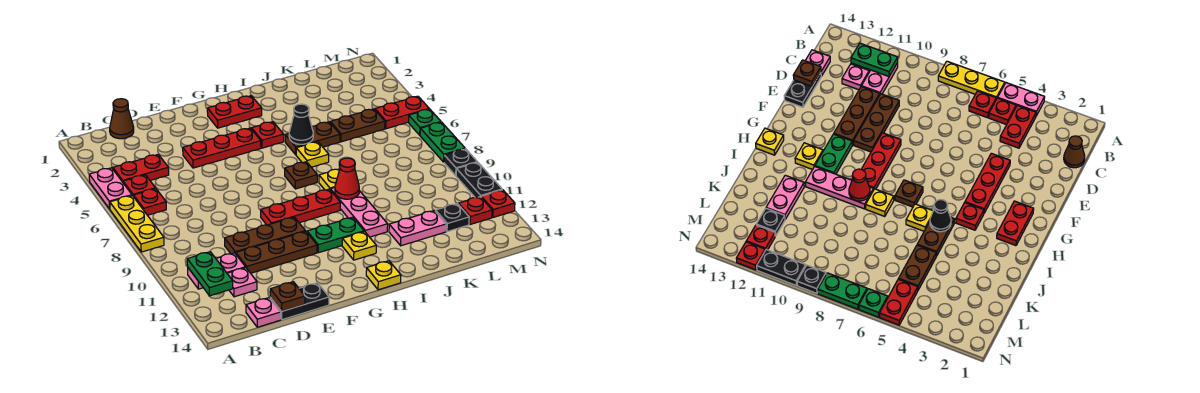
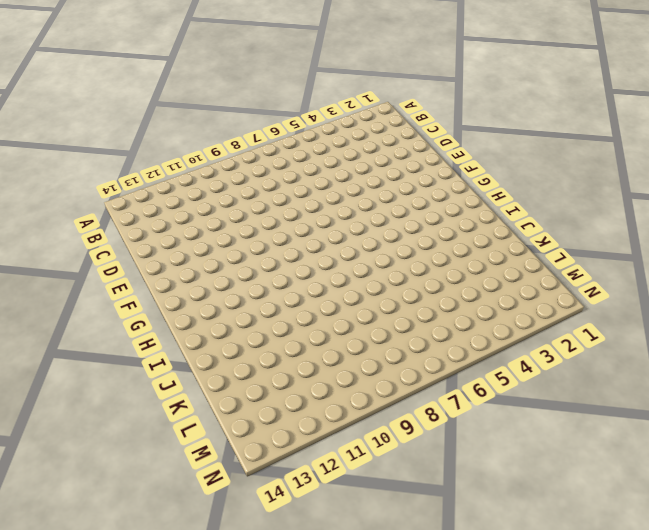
none -> pink 1x2 plate [89,168,132,209]
none -> yellow 1x3 plate [110,196,164,252]
none -> red 1x2 plate [113,155,169,182]
none -> red 1x1 plate [123,175,156,197]

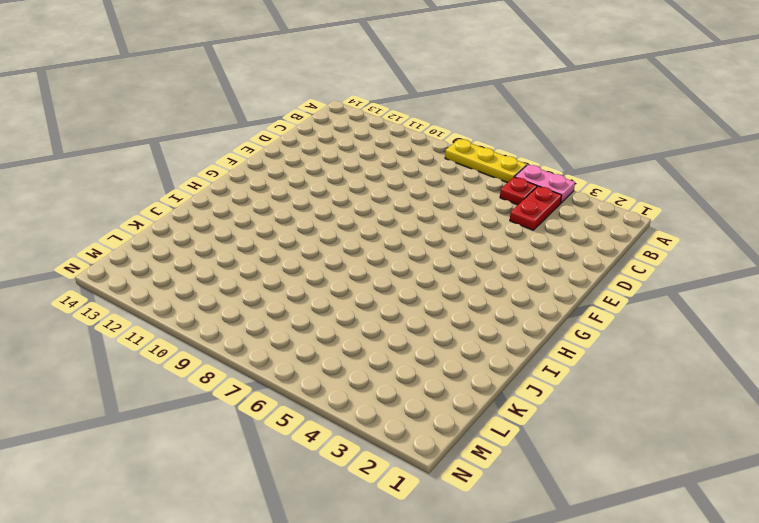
none -> red 1x1 plate [134,189,166,215]
none -> pink 1x2 plate [188,253,246,289]
none -> brown 1x1 cone [110,99,134,139]
none -> pink 1x1 plate [227,268,257,297]

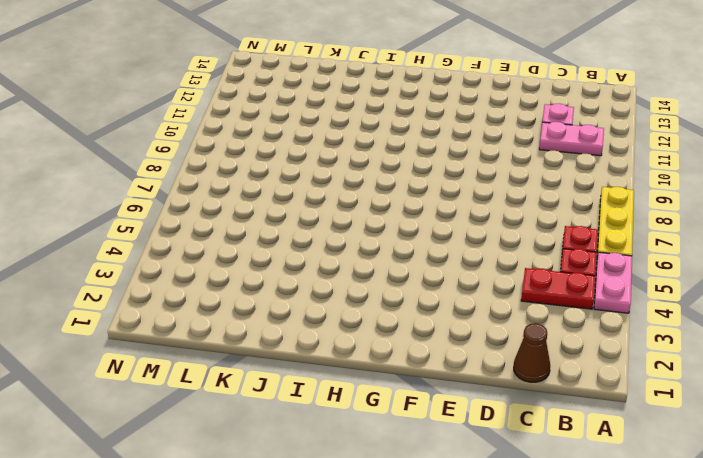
none -> pink 1x1 plate [246,298,281,327]
none -> brown 1x3 plate [225,217,305,254]
none -> brown 1x3 plate [236,231,317,273]
none -> black 1x2 plate [270,283,329,320]

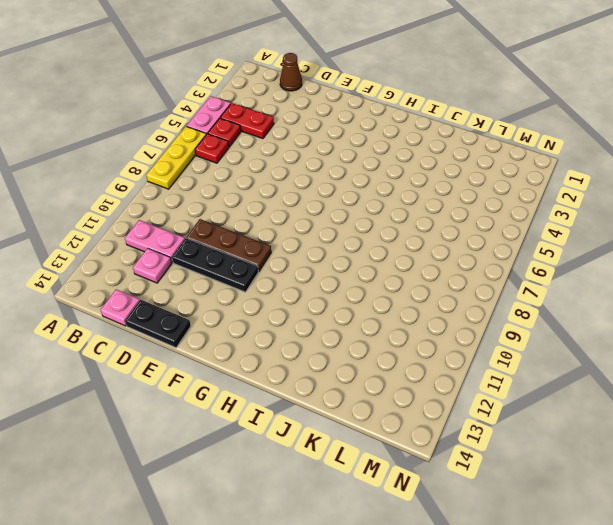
black 1x3 plate [172,238,258,292] -> brown 1x3 plate [236,231,317,273]
none -> red 1x3 plate [183,128,261,168]
none -> red 1x3 plate [261,189,341,225]
none -> red 1x2 plate [207,96,262,128]
none -> green 1x2 plate [307,217,364,253]

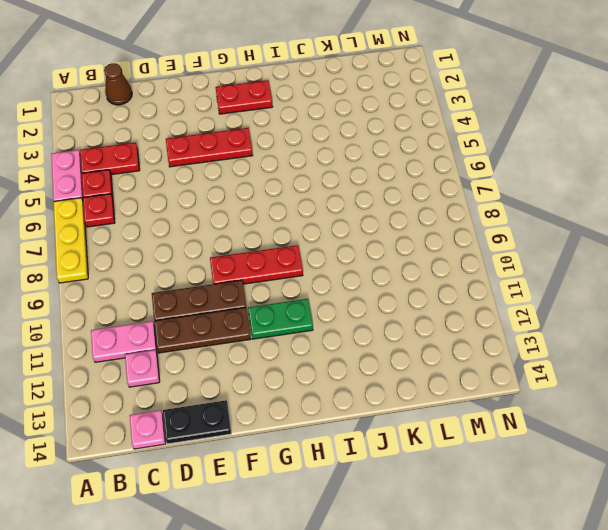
none -> red 1x1 plate [251,122,284,148]
none -> brown 1x1 plate [285,162,317,189]
none -> yellow 1x1 plate [342,232,376,260]
none -> yellow 1x1 plate [366,261,401,290]

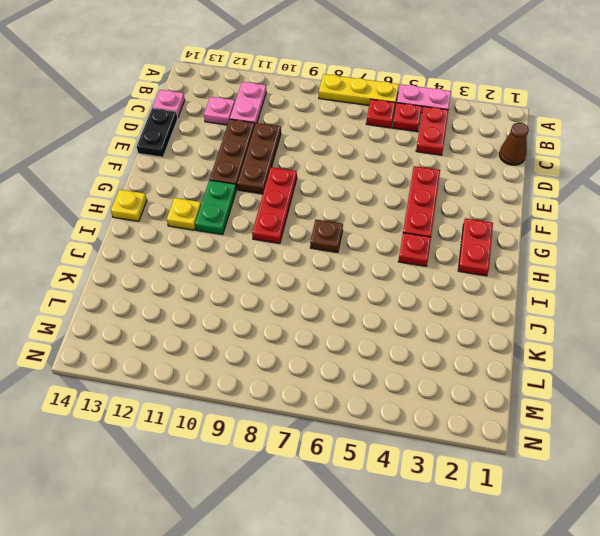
none -> brown 1x2 plate [285,122,340,155]
none -> yellow 1x1 plate [296,142,329,167]
none -> yellow 1x1 plate [319,169,340,190]
none -> pink 1x3 plate [331,188,388,237]

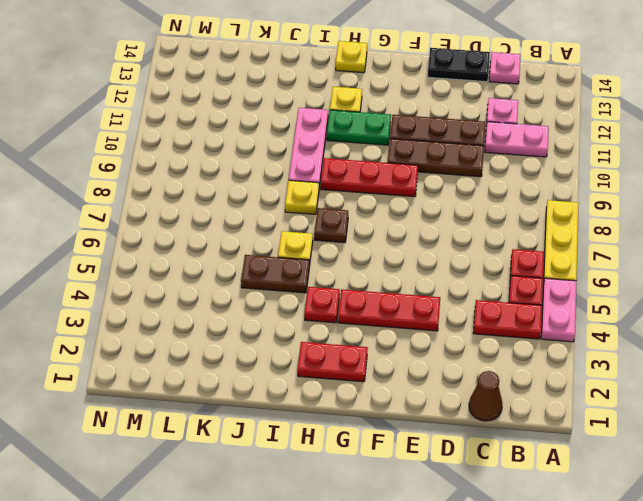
none -> pink 1x2 plate [389,211,446,246]
none -> brown 1x2 plate [330,109,385,142]
none -> black 1x1 plate [435,204,469,232]
none -> red 1x2 plate [375,96,429,129]

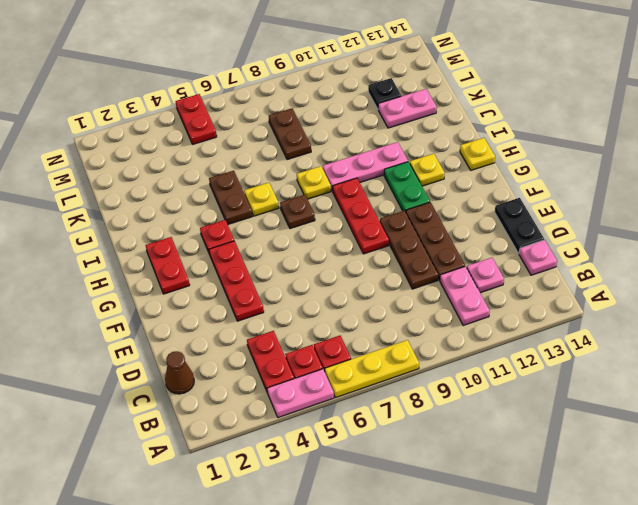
brown 1x2 plate [269,108,311,160] -> brown 1x2 plate moved to [330,109,385,142]
pink 1x2 plate [378,89,437,128] -> pink 1x2 plate turned to [389,211,446,246]
none -> red 1x1 plate [458,197,492,225]
none -> green 1x1 plate [409,109,441,135]
none -> green 1x2 plate [420,122,465,162]
none -> black 1x1 plate [444,149,477,176]

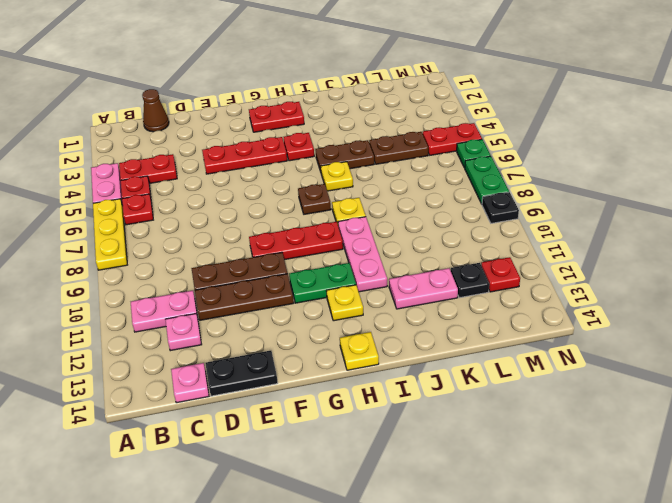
none -> black 1x2 plate [456,162,502,198]
none -> red 1x1 plate [481,190,515,217]
none -> green 1x2 plate [187,252,233,296]
none -> brown 1x1 plate [270,282,305,311]

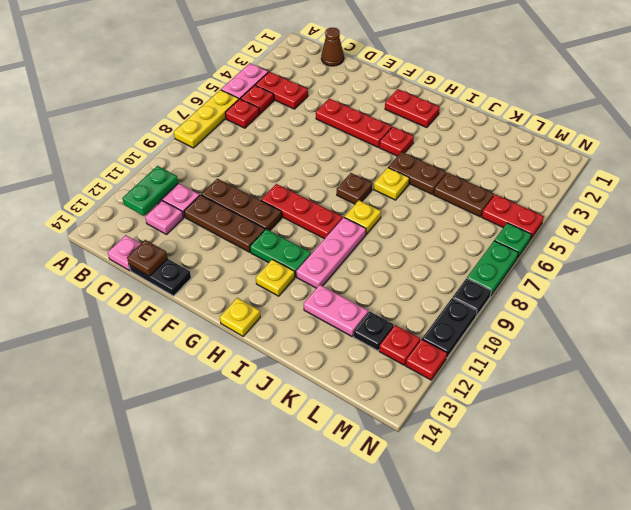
none -> black 1x1 cone [289,104,313,144]
none -> red 1x1 cone [335,158,359,199]

